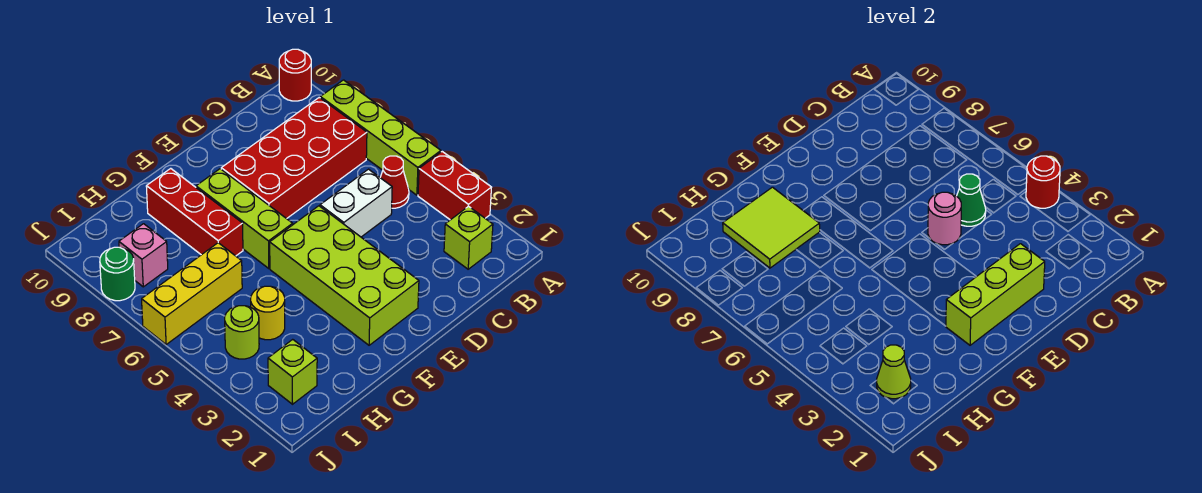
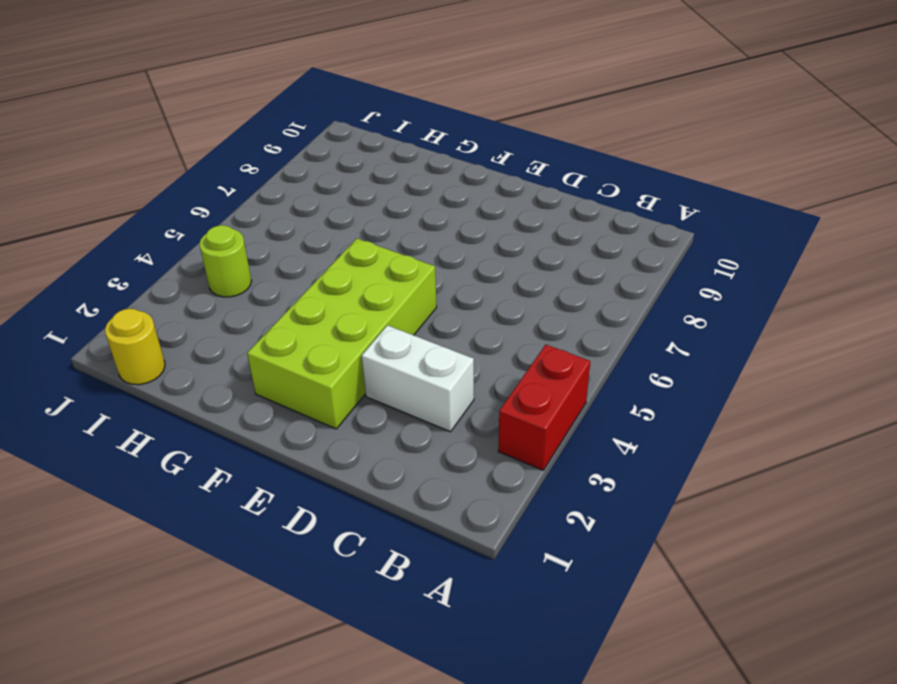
white 1x2 brick [362,325,474,432] -> white 1x2 brick moved to [320,169,392,237]
yellow 1x1 round brick [105,309,165,385] -> yellow 1x1 round brick moved to [251,286,285,340]
none -> lime 1x4 brick [320,80,441,195]
none -> red 1x1 round brick [279,49,311,101]
none -> lime 1x1 brick [444,206,493,269]

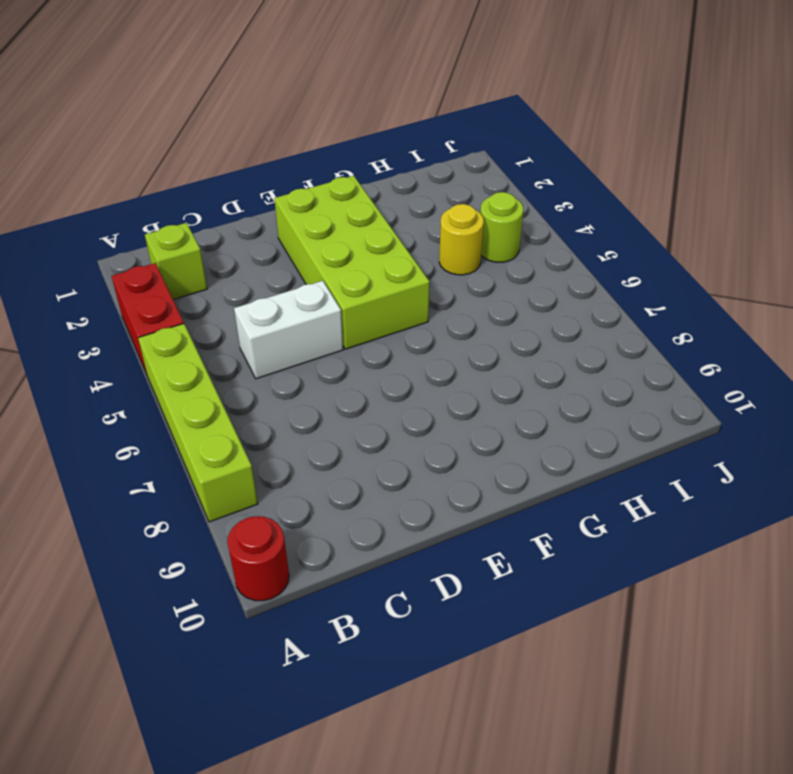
none -> red 1x1 cone [380,156,409,208]
none -> red 2x4 brick [221,98,367,219]
none -> lime 1x3 brick [196,169,293,268]

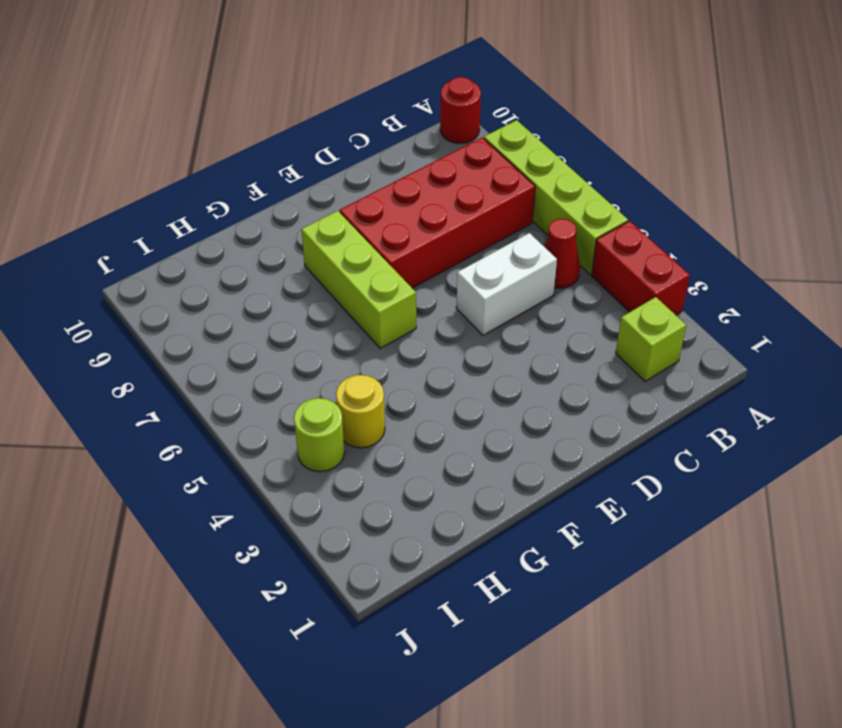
none -> lime 2x4 brick [270,206,419,345]
none -> red 1x3 brick [146,168,243,256]
none -> yellow 1x3 brick [142,243,242,345]

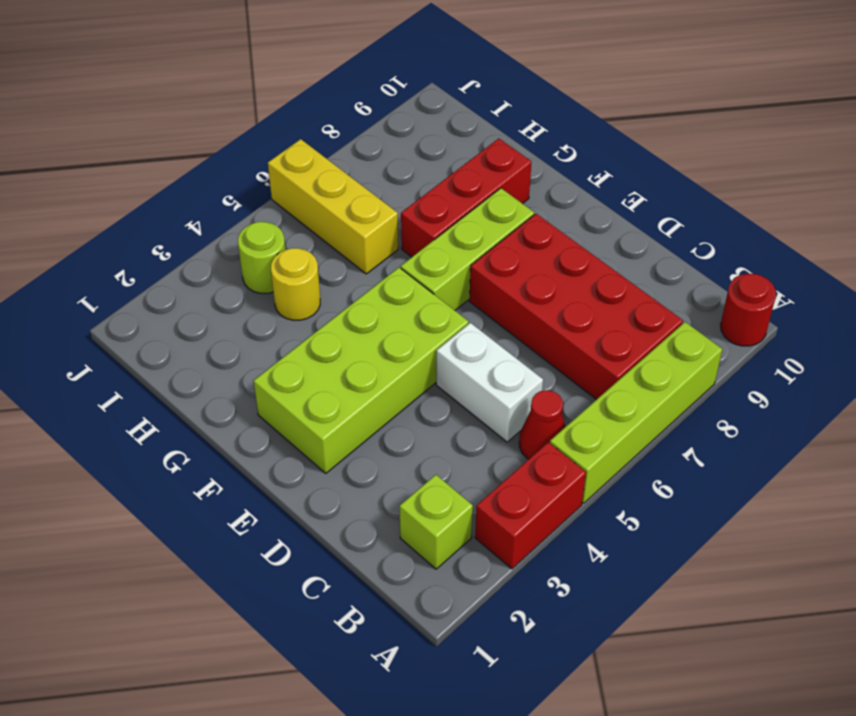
none -> lime 1x1 brick [268,339,317,404]
none -> pink 1x1 brick [119,224,168,287]
none -> green 1x1 round brick [100,247,135,301]

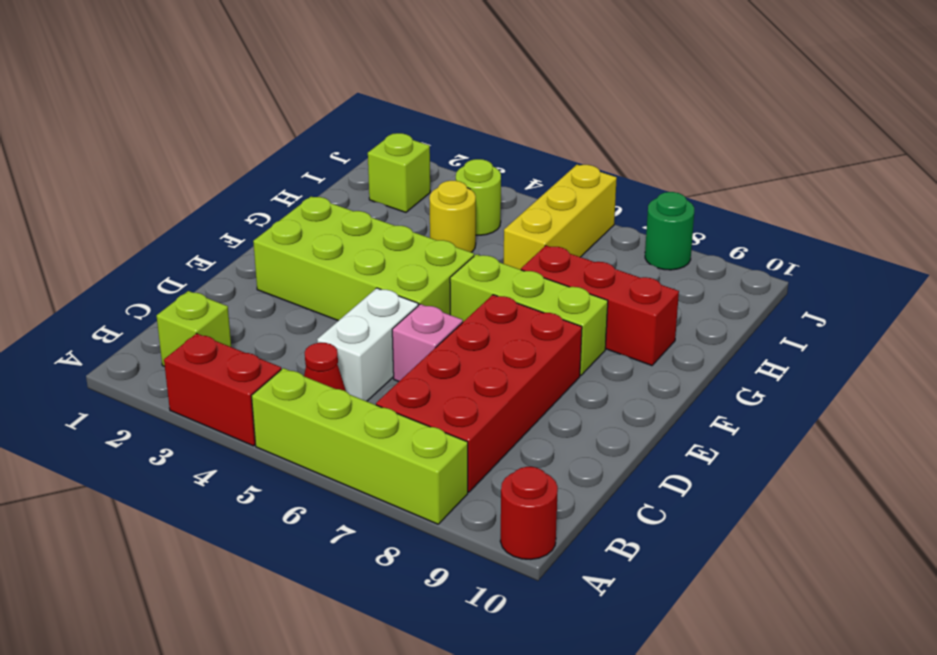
pink 1x1 brick [392,304,463,381] -> pink 1x1 brick moved to [119,224,168,287]
none -> red 1x1 round brick [1026,156,1060,208]
none -> green 1x1 cone [957,174,986,226]
none -> lime 1x3 brick [946,244,1045,345]

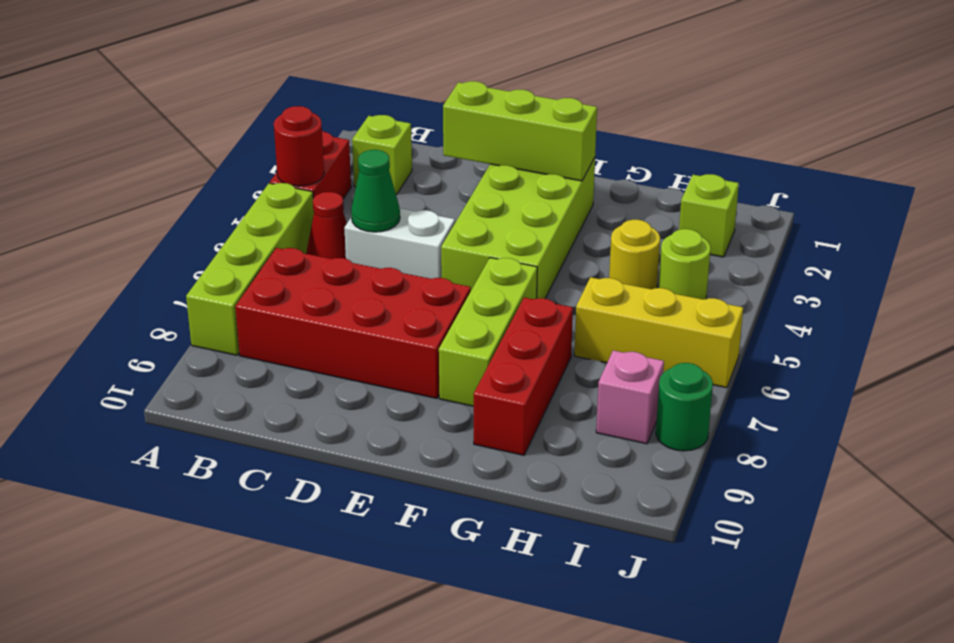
none -> red 1x1 round brick [279,49,311,101]
none -> pink 1x1 round brick [928,192,961,245]
none -> lime 2x2 tile [723,187,820,268]

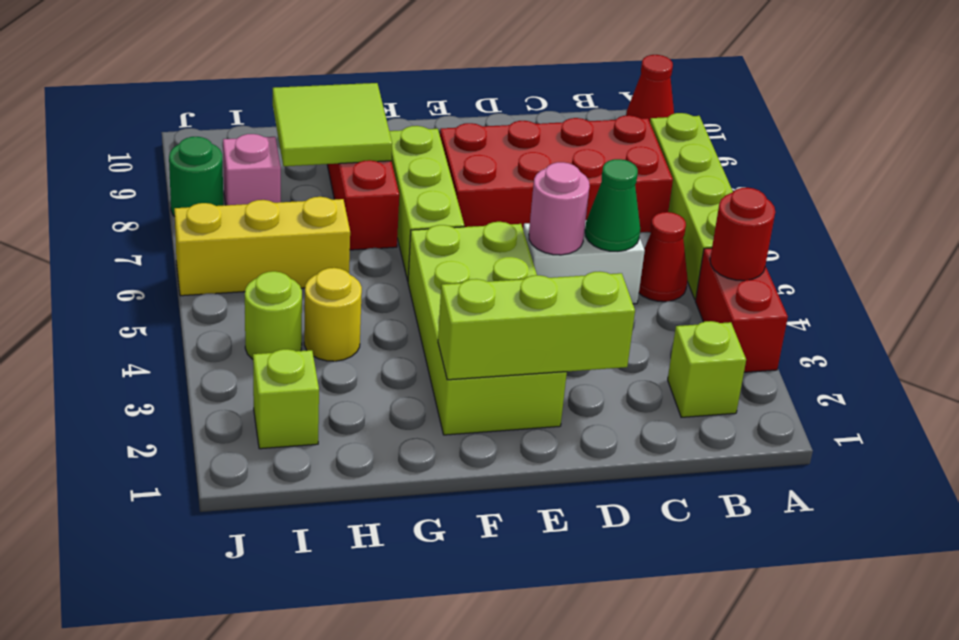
red 1x1 cone [626,55,674,122] -> red 1x1 round brick [279,49,311,101]
none -> lime 1x1 cone [877,345,911,399]

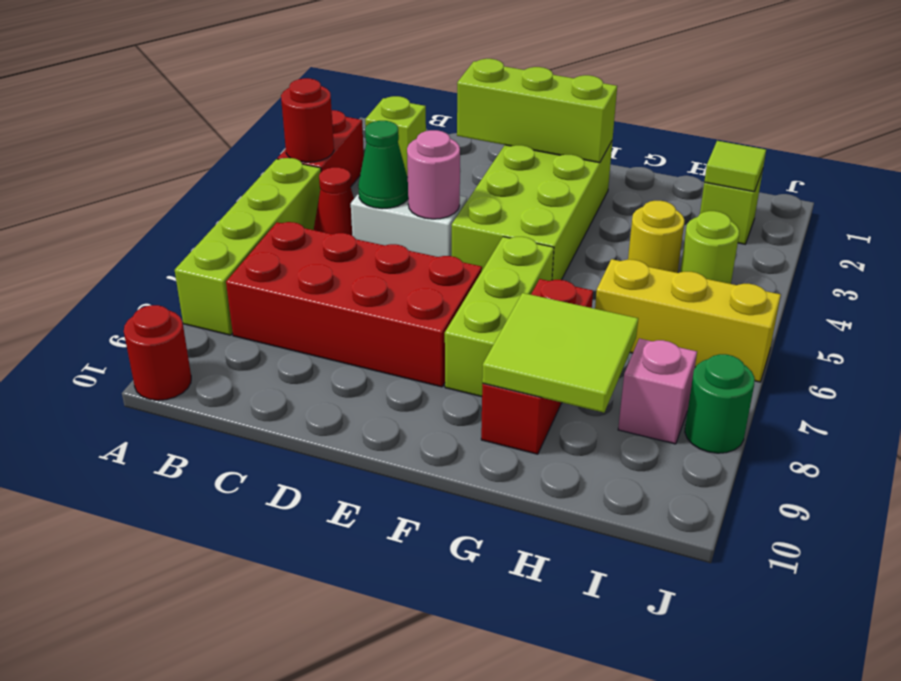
lime 1x1 tile [704,141,766,192] -> lime 1x1 cone [877,345,911,399]

